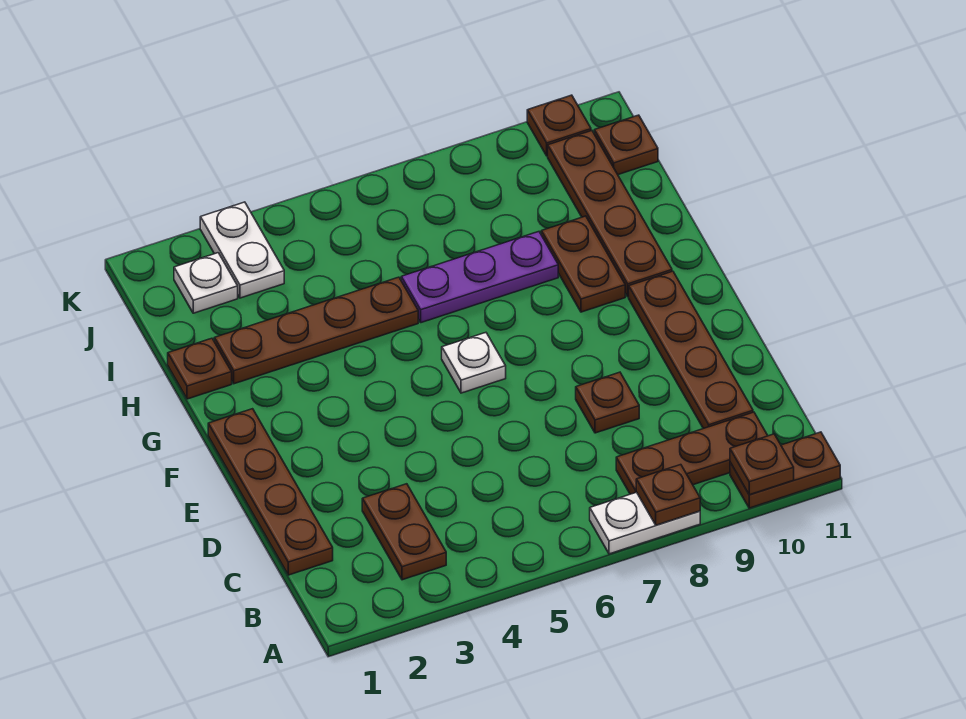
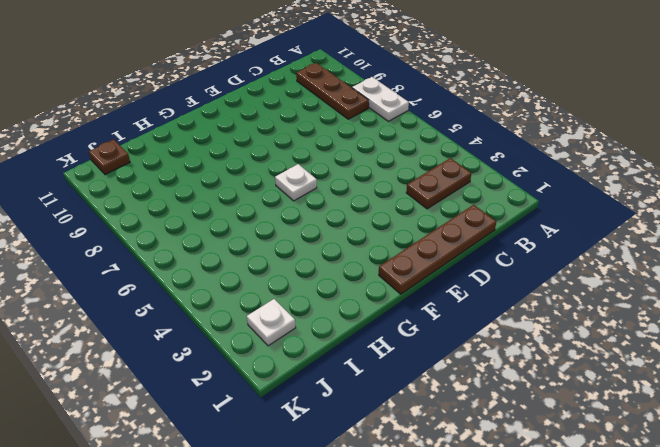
none -> brown 1x2 plate [730,432,840,508]
none -> brown 1x4 plate [629,271,753,429]
none -> brown 1x1 plate [576,372,639,433]

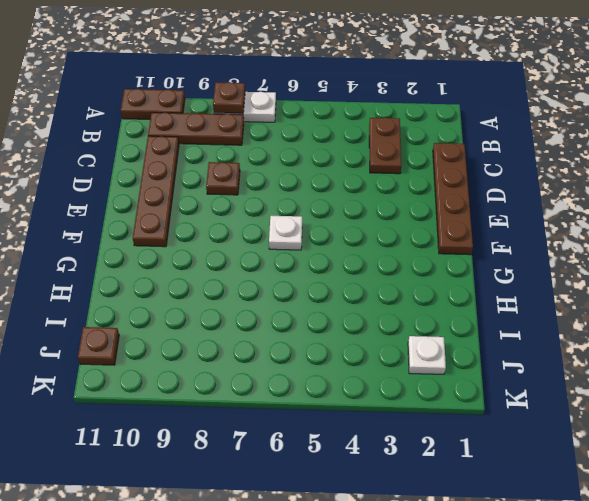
none -> brown 1x2 plate [541,216,625,312]
none -> brown 1x4 plate [548,131,672,297]
none -> brown 1x1 plate [168,338,232,399]

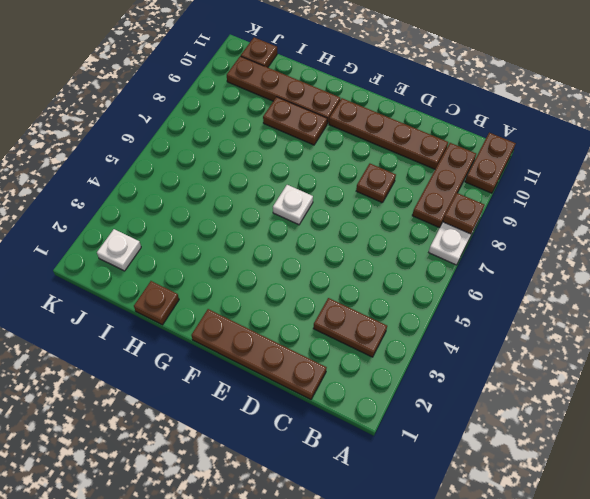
none -> brown 1x4 plate [214,277,418,384]
none -> purple 1x3 plate [401,232,558,323]
none -> white 1x2 plate [200,202,284,298]

